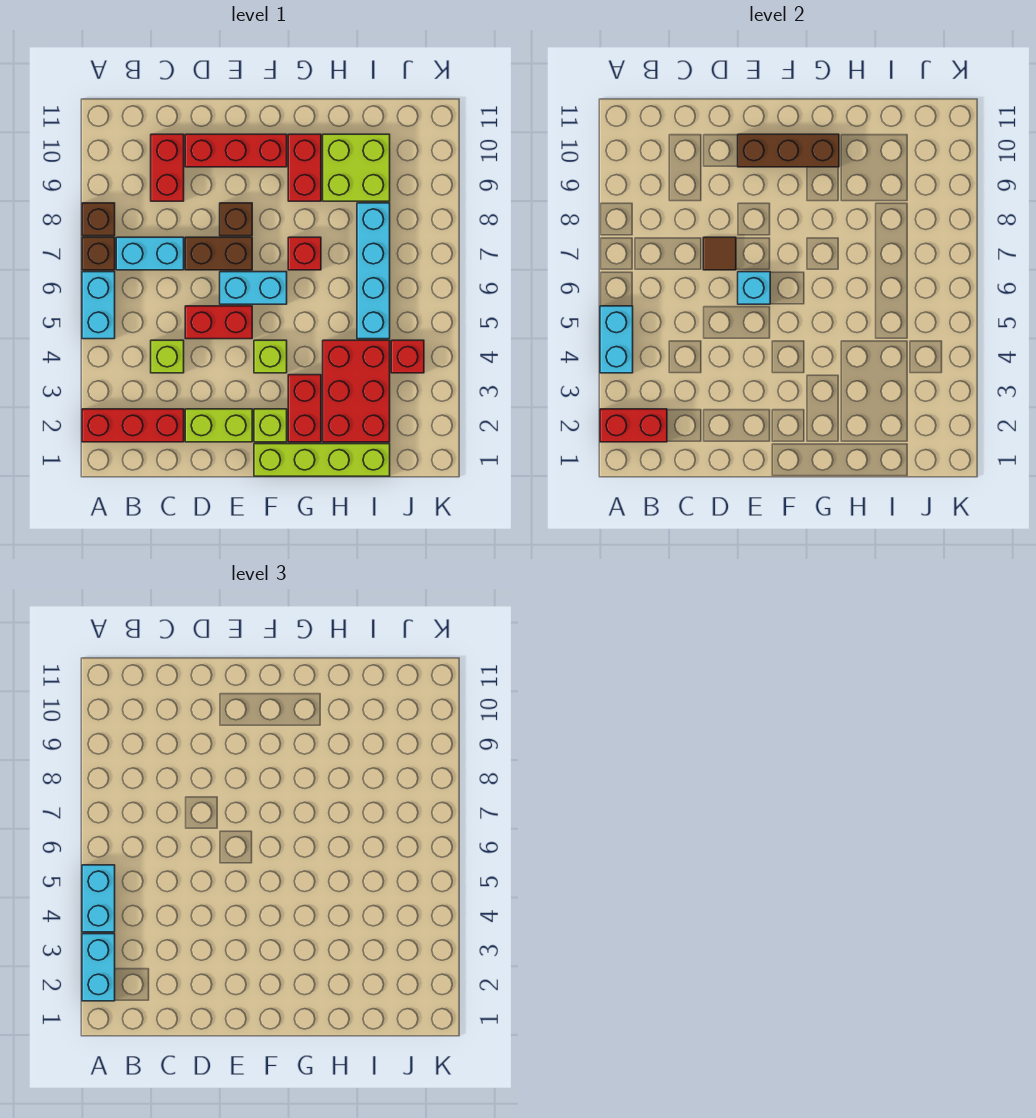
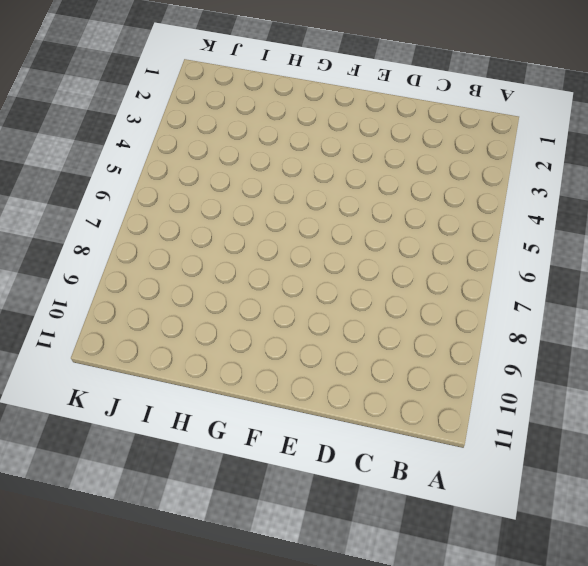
none -> red 1x3 brick [82,409,184,442]
none -> cyan 1x2 brick [82,272,115,339]
none -> brown 1x1 brick [82,237,115,270]
none -> brown 1x1 brick [82,203,115,236]

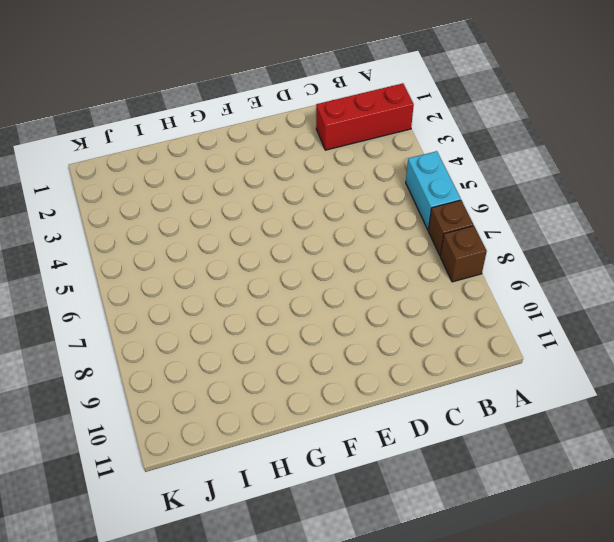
none -> cyan 1x2 brick [116,237,184,270]
none -> lime 1x1 brick [151,340,184,373]
none -> red 1x2 brick [151,134,184,201]
none -> lime 1x2 brick [185,409,252,442]

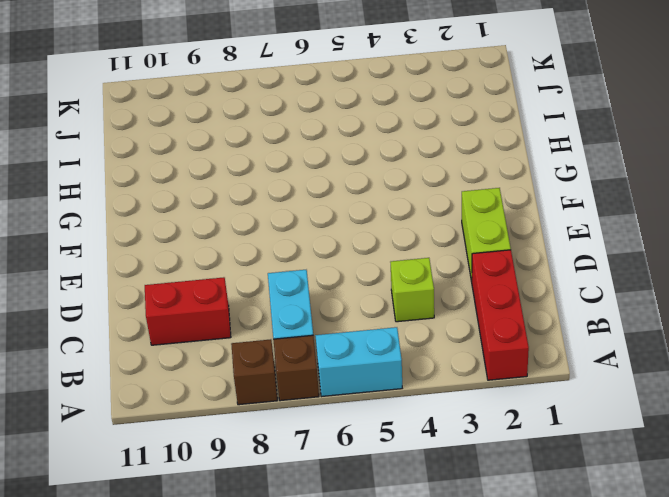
none -> red 1x2 brick [185,306,252,339]
none -> brown 1x2 brick [185,237,252,270]
none -> red 1x3 brick [185,134,287,167]
none -> cyan 1x2 brick [220,272,287,304]

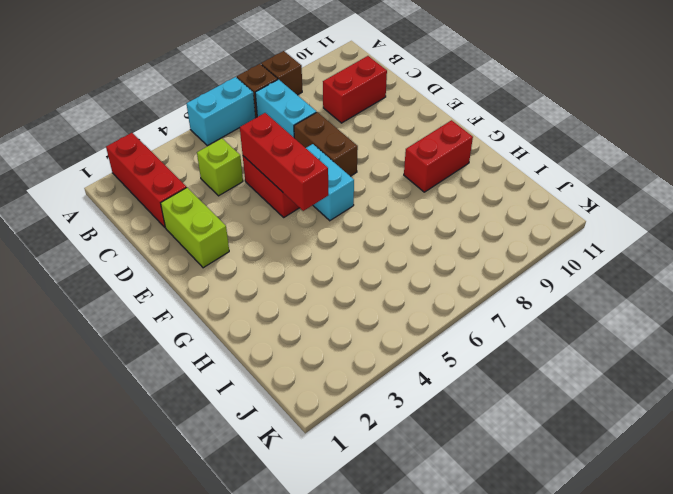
red 1x3 brick [240,113,328,211] -> red 1x3 brick moved to [185,134,287,167]
none -> brown 1x1 brick [220,203,252,236]
none -> lime 1x4 brick [254,444,390,476]
none -> lime 1x1 brick [254,409,287,442]
none -> lime 1x1 brick [254,340,287,373]

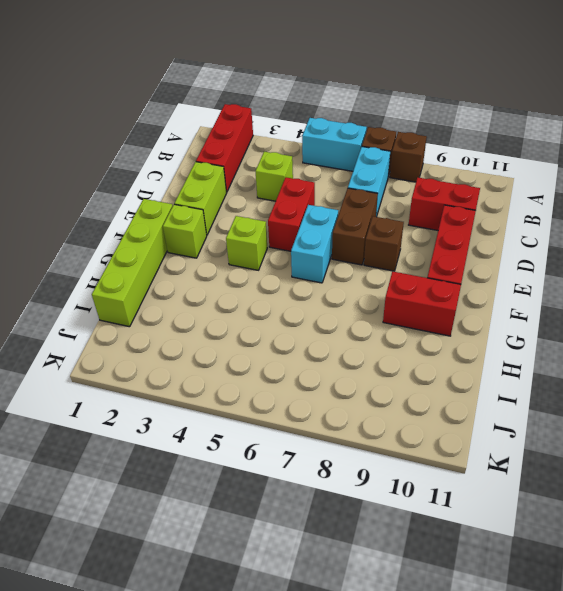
none -> red 1x2 brick [288,375,321,442]
none -> red 1x1 brick [288,237,321,270]
none -> red 2x3 brick [323,340,390,442]
none -> lime 2x2 brick [323,134,390,201]

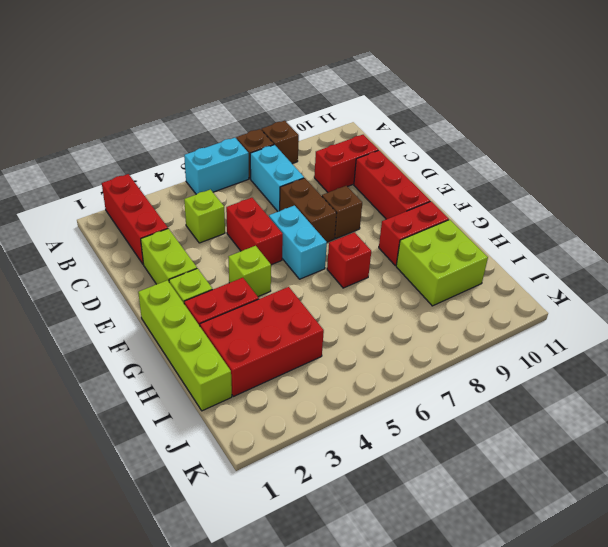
none -> cyan 1x4 brick [357,203,390,339]
none -> red 1x1 brick [391,340,424,373]
none -> red 1x2 brick [600,409,667,442]
none -> cyan 1x2 brick [600,306,633,373]

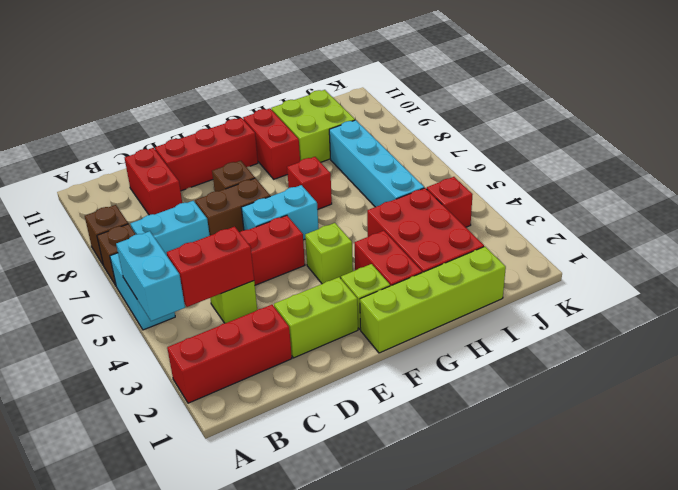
red 1x2 brick [167,227,254,307] -> red 1x2 brick moved to [600,409,667,442]
none -> brown 1x1 tile [703,237,736,270]
none -> cyan 1x1 brick [738,272,770,304]
none -> brown 1x3 brick [738,134,839,167]
none -> cyan 1x2 brick [82,934,115,1001]

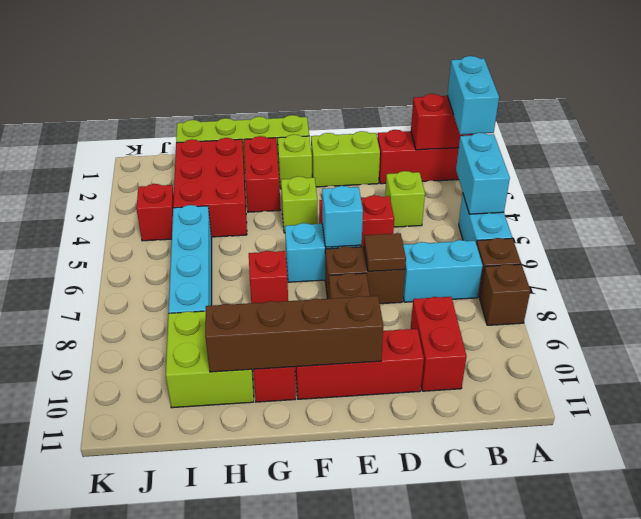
brown 1x4 brick [205,296,383,372] -> brown 1x3 brick [738,134,839,167]
none -> cyan 1x2 brick [82,865,115,932]

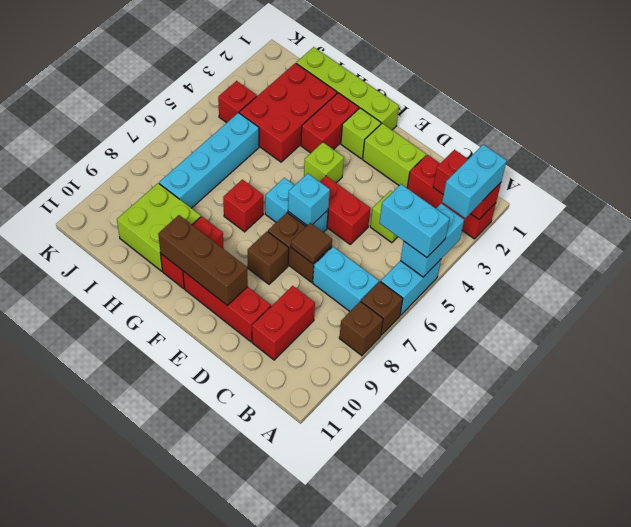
cyan 1x2 brick [379,184,449,257] -> cyan 1x2 brick turned to [82,865,115,932]

